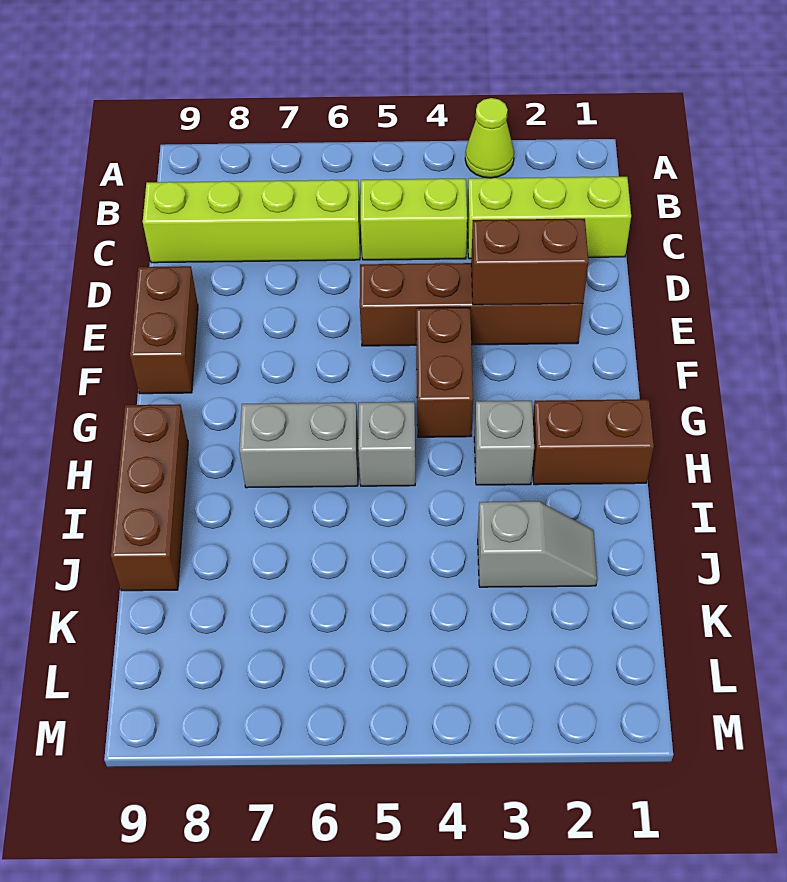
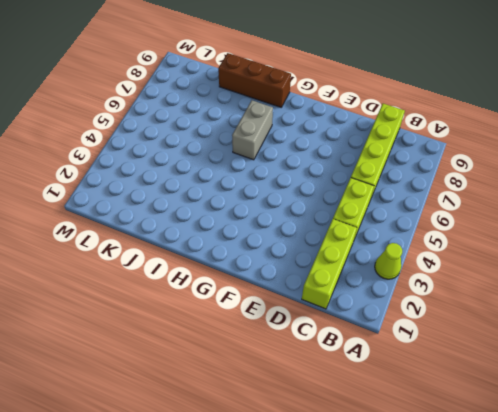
none -> brown 1x4 brick [360,263,583,346]
none -> brown 1x2 brick [130,266,198,394]
none -> brown 1x2 brick [416,308,473,437]

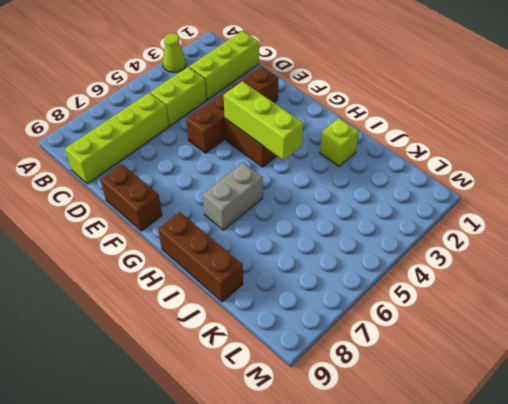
lime 1x3 brick [224,81,303,160] -> none
lime 1x1 brick [320,118,359,166] -> none
none -> brown 1x2 brick [533,399,654,485]
none -> grey 1x1 brick [474,401,534,485]
none -> grey 1x1 brick [358,402,415,486]

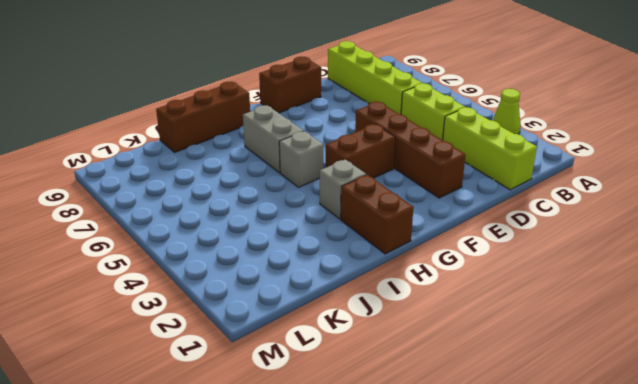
none -> grey 1x2 slope [478,501,597,587]
none -> brown 1x2 brick [471,219,588,305]

